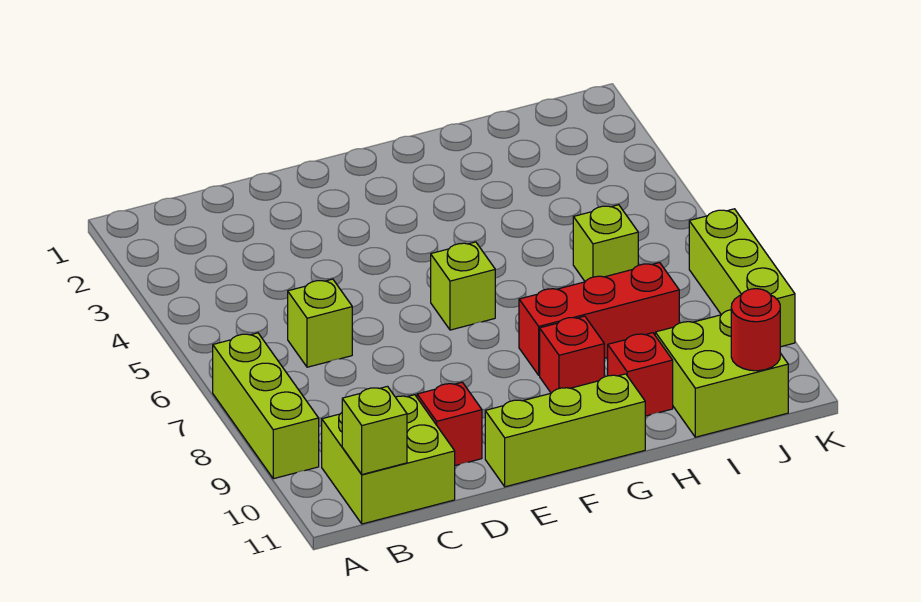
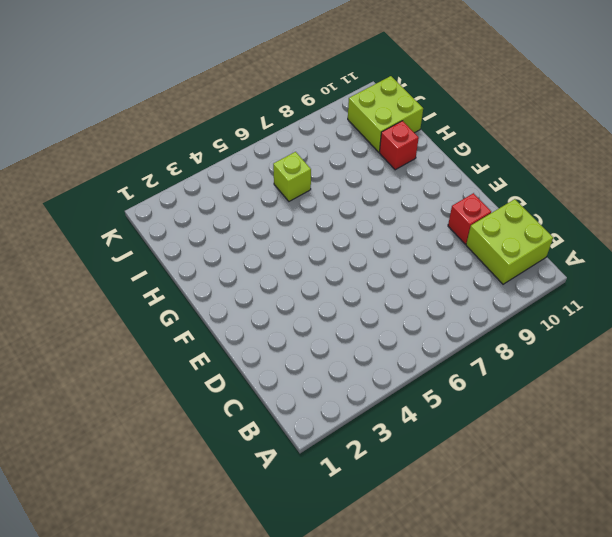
none -> lime 1x3 brick [213,333,319,479]
none -> lime 1x1 brick [288,279,352,367]
none -> lime 1x3 brick [485,374,645,487]

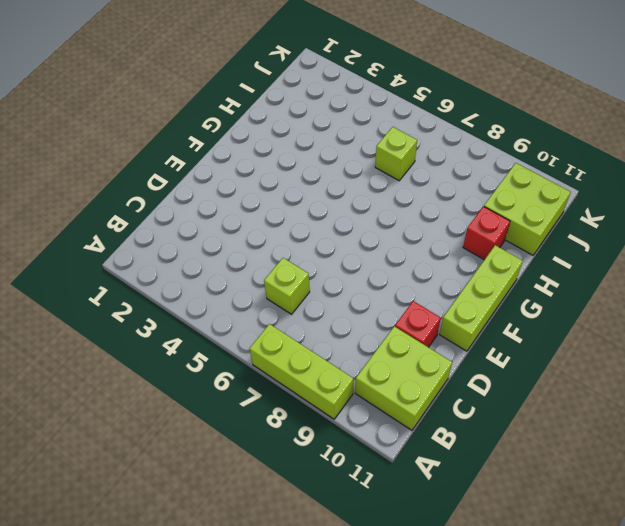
none -> lime 1x1 brick [431,242,495,330]
none -> red 1x3 brick [519,263,679,375]
none -> red 1x1 brick [540,316,604,393]

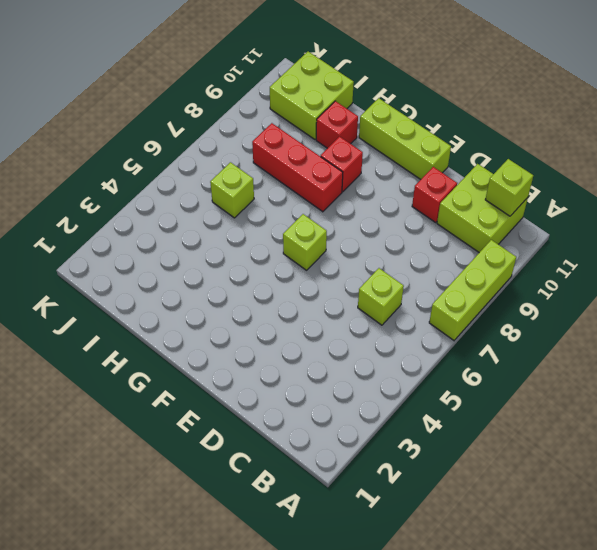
none -> lime 1x3 brick [689,209,795,347]
none -> red 1x1 round brick [731,289,780,371]

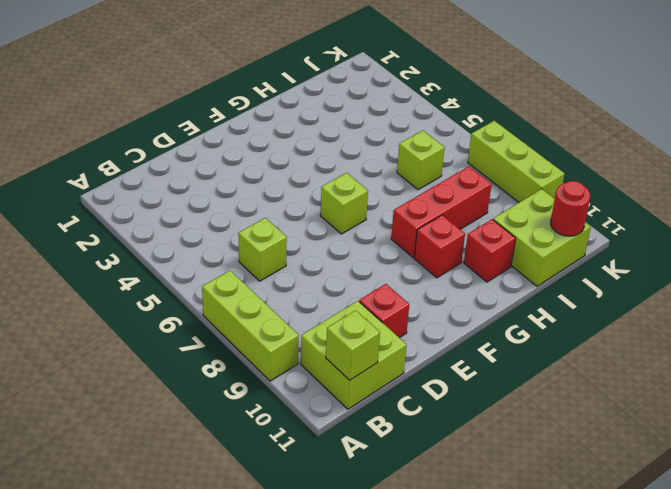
none -> lime 1x3 brick [485,374,645,487]

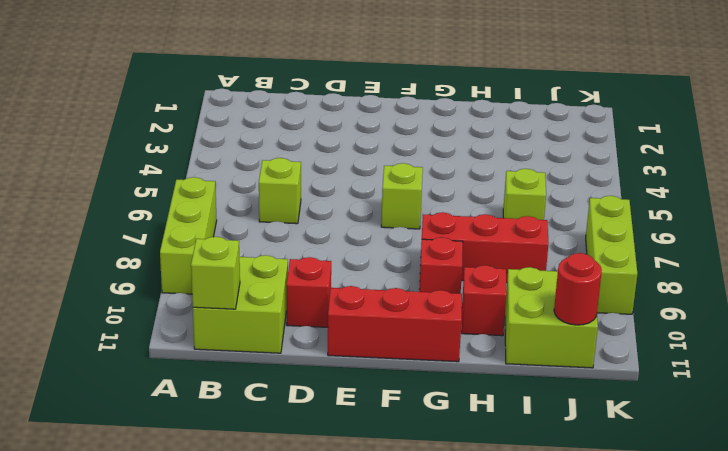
red 1x3 brick [328,286,462,362] -> lime 1x3 brick [485,374,645,487]

